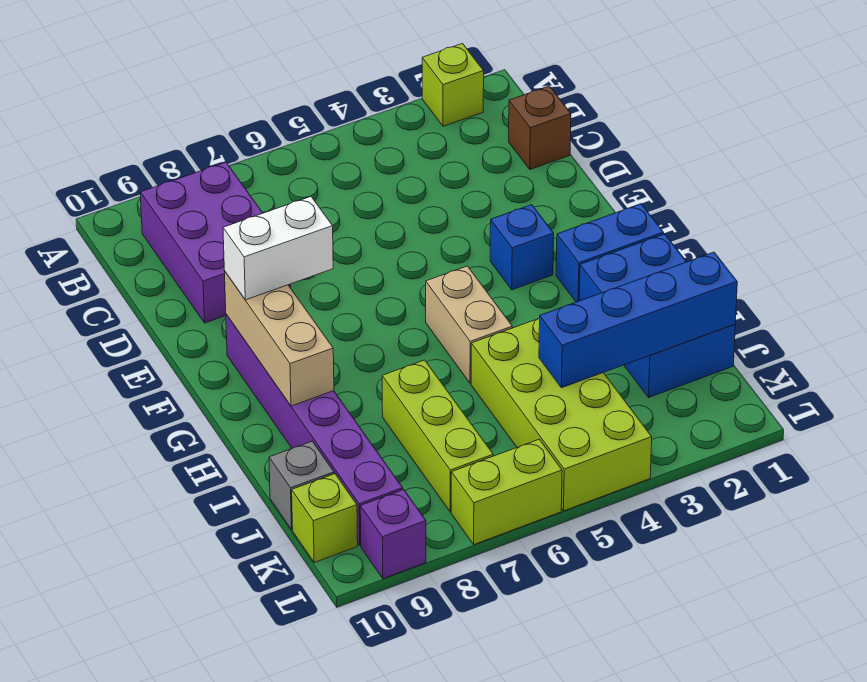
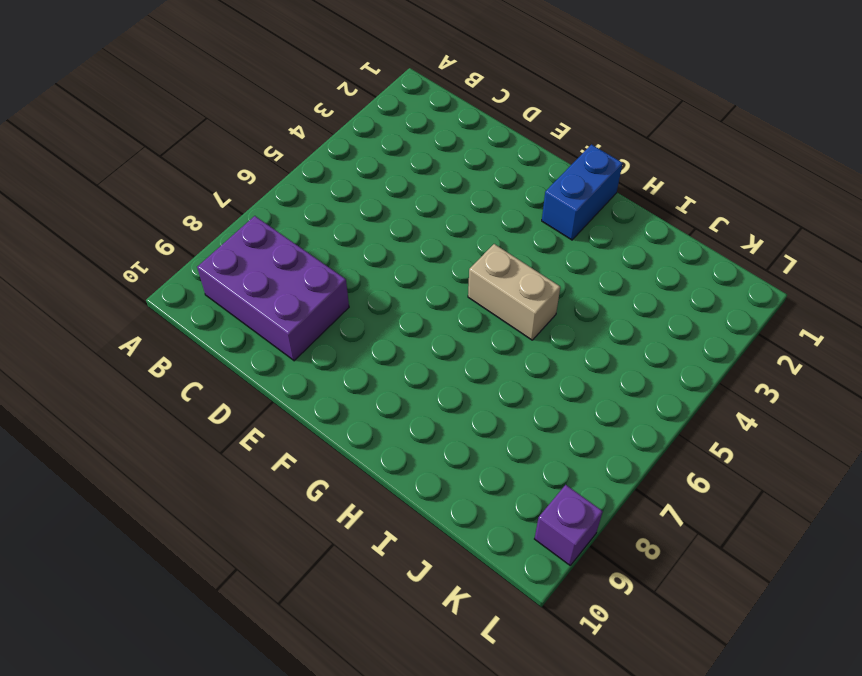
none -> lime 1x1 brick [422,44,484,126]
none -> brown 1x1 brick [509,86,571,169]
none -> blue 1x1 brick [490,205,554,290]

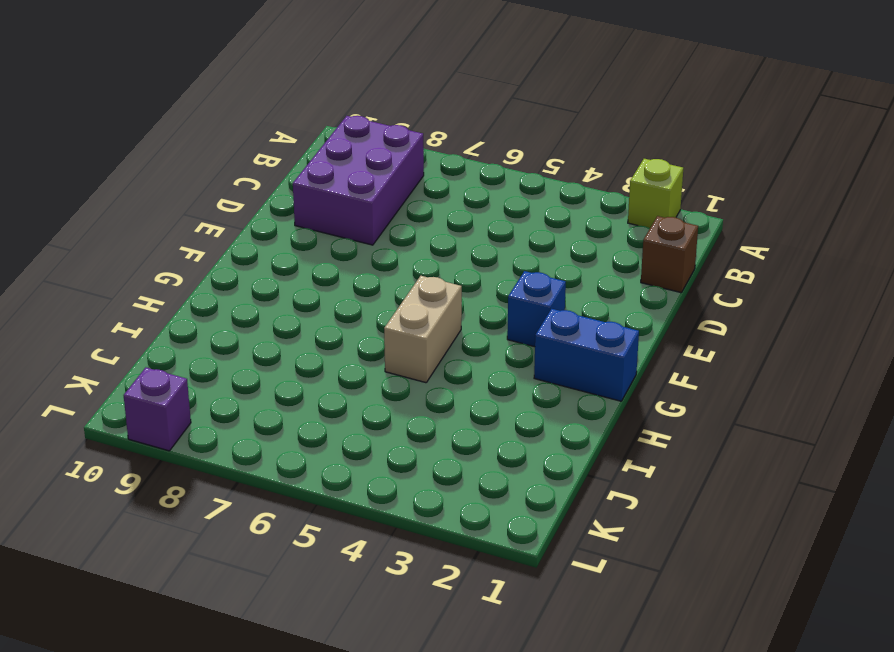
none -> purple 1x6 brick [226,314,403,545]
none -> blue 2x3 brick [579,234,735,397]
none -> lime 2x4 brick [471,318,652,511]

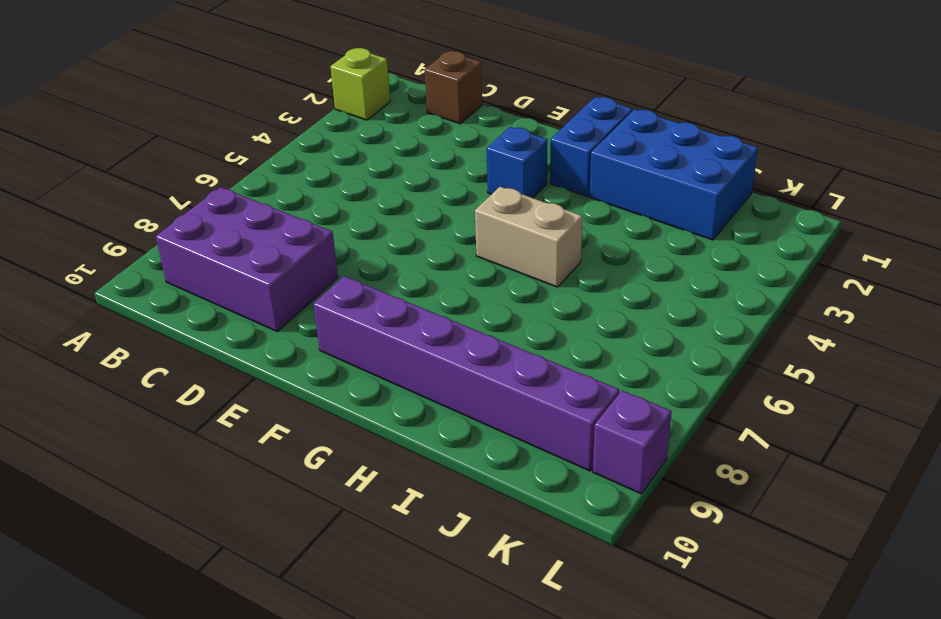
none -> lime 2x4 brick [471,318,652,511]
none -> lime 1x3 brick [382,360,493,512]
none -> grey 1x1 brick [269,441,334,529]

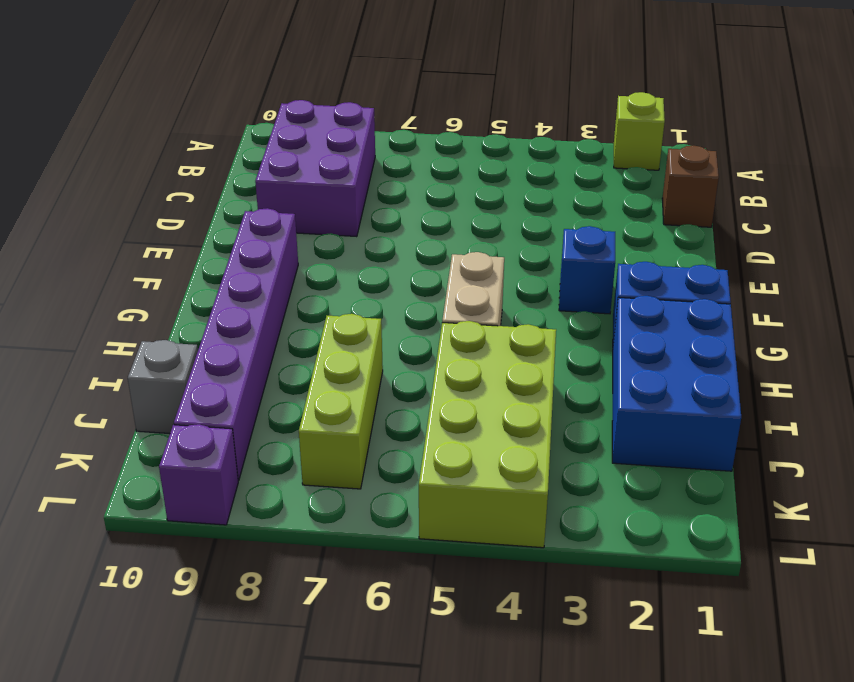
none -> lime 1x1 brick [292,474,358,562]
none -> lime 1x2 brick [451,439,562,544]
none -> tan 1x3 brick [224,271,334,406]

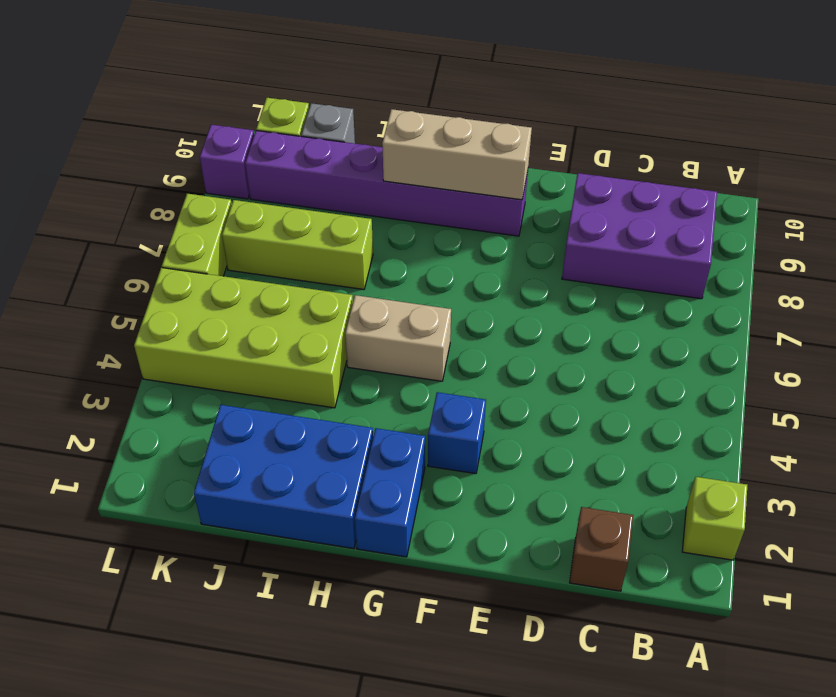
none -> blue 1x4 brick [539,252,737,388]
none -> white 1x2 brick [223,196,333,300]

